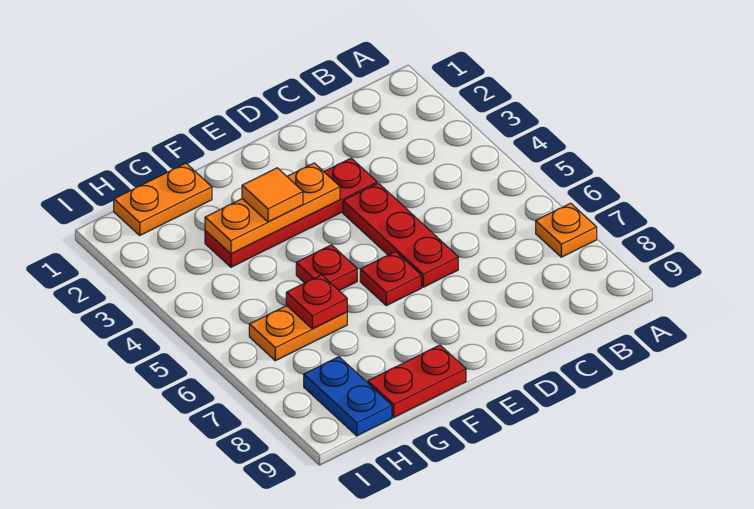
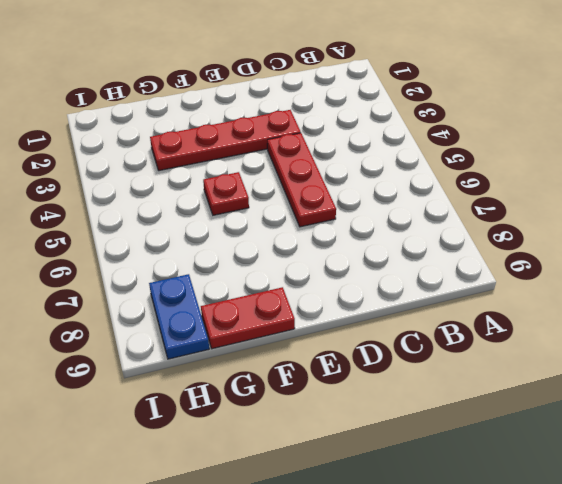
none -> orange 1x1 plate [536,203,597,257]
none -> red 1x1 plate [360,252,421,306]
none -> orange 1x2 plate [114,163,212,235]

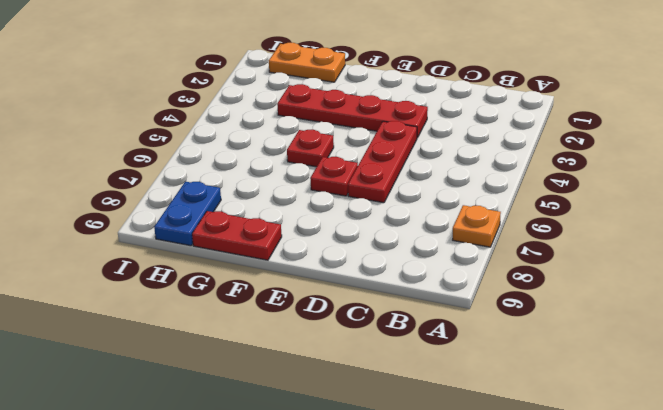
none -> orange 1x2 plate [249,306,347,361]
none -> orange 1x3 plate [205,163,340,254]
none -> red 1x1 plate [286,275,347,329]

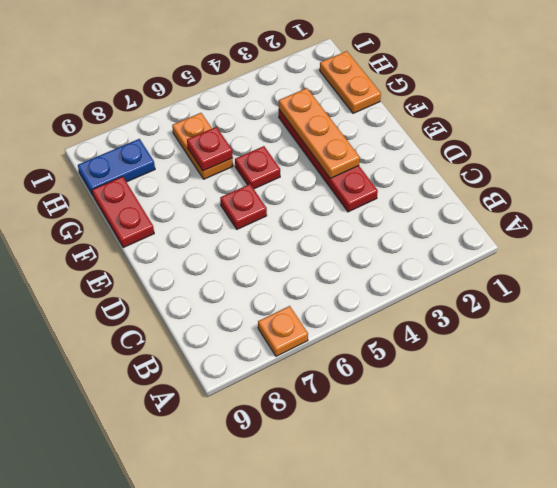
none -> red 1x3 plate [343,183,458,287]
none -> orange 1x1 tile [242,168,303,222]

